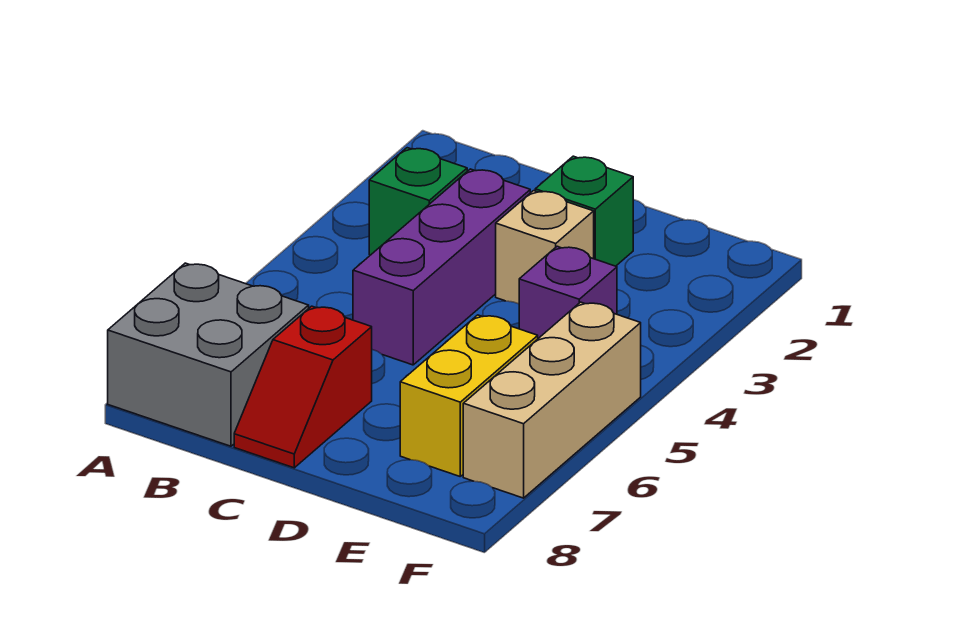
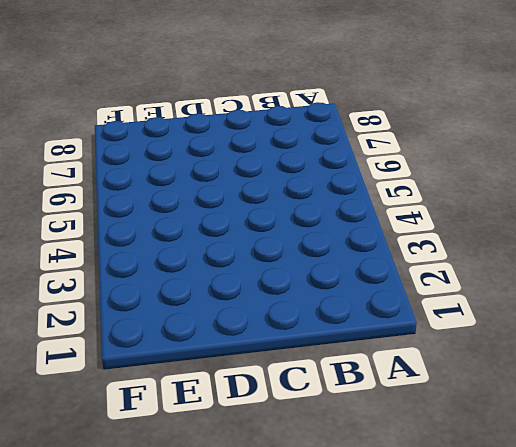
none -> grey 2x2 brick [108,263,309,446]
none -> green 1x1 brick [369,148,467,255]

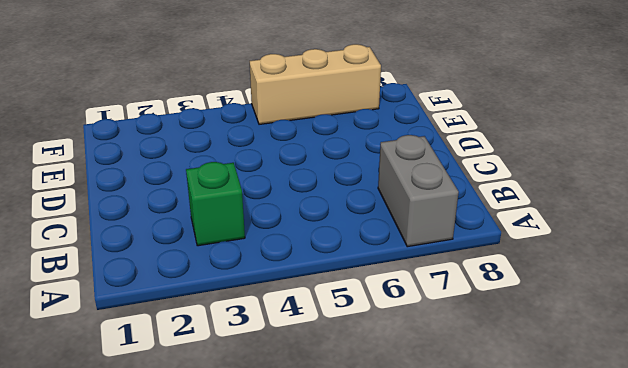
grey 1x2 brick [378,135,459,247] -> grey 2x2 brick [108,263,309,446]
none -> purple 1x3 brick [353,169,530,365]
none -> red 1x2 slope [234,306,372,468]

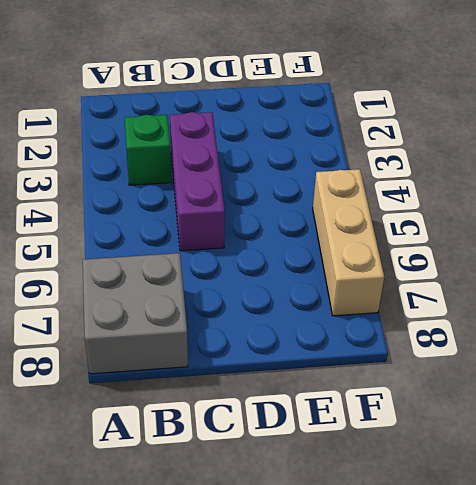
none -> red 1x2 slope [234,306,372,468]
none -> green 1x1 brick [535,156,633,266]

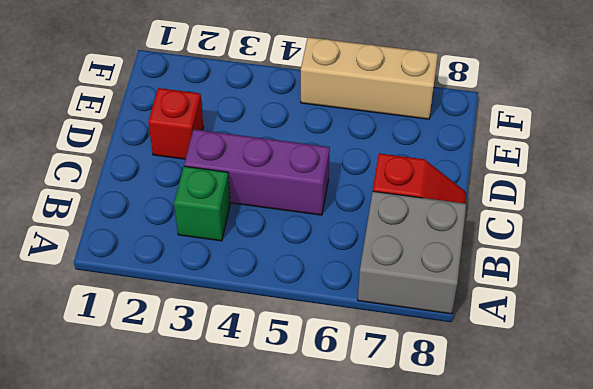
red 1x1 brick [148,88,203,159] -> green 1x1 brick [535,156,633,266]
none -> tan 1x1 brick [496,191,594,304]
none -> purple 1x1 brick [519,246,617,338]

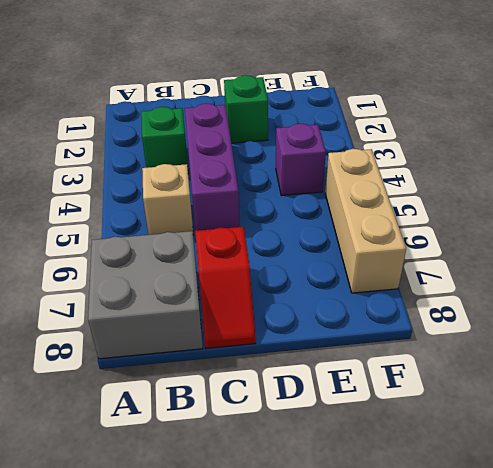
tan 1x1 brick [142,164,193,235] -> tan 1x1 brick moved to [496,191,594,304]
none -> yellow 1x2 brick [400,315,538,476]

